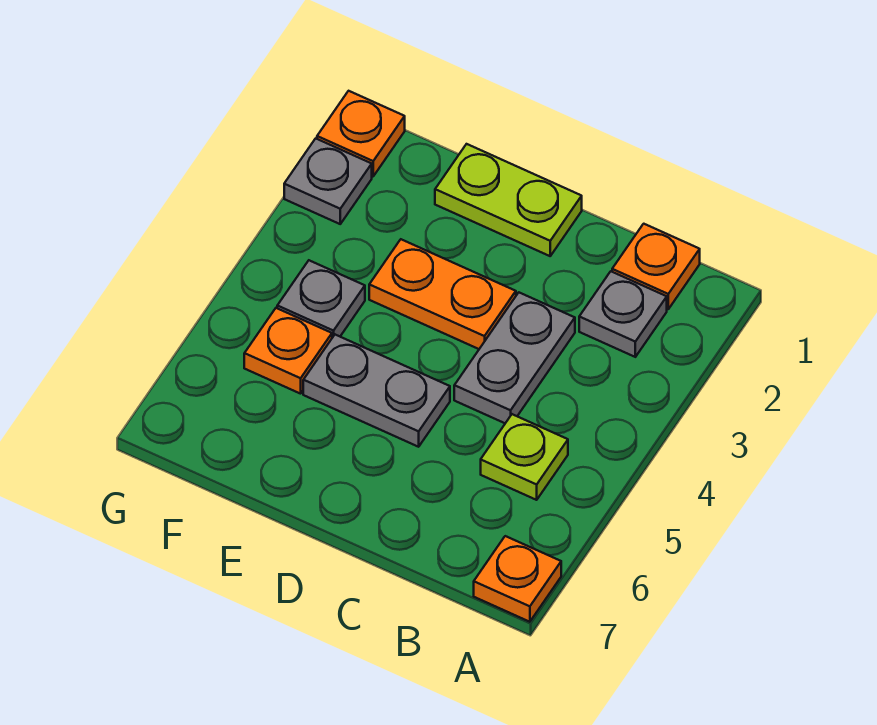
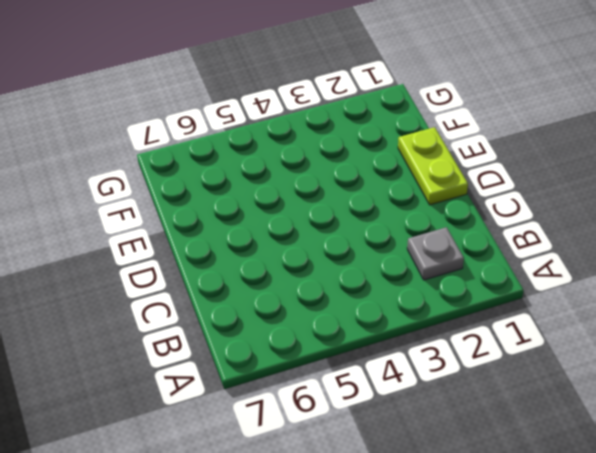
none -> orange 1x1 plate [474,536,561,622]
none -> orange 1x1 plate [612,224,700,309]
none -> lime 1x1 plate [481,414,568,500]

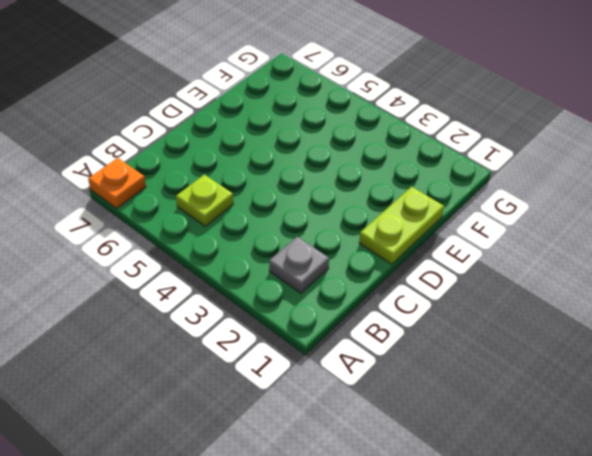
none -> orange 1x1 plate [612,224,700,309]
none -> grey 1x2 plate [454,293,575,423]
none -> orange 1x2 plate [369,239,516,349]

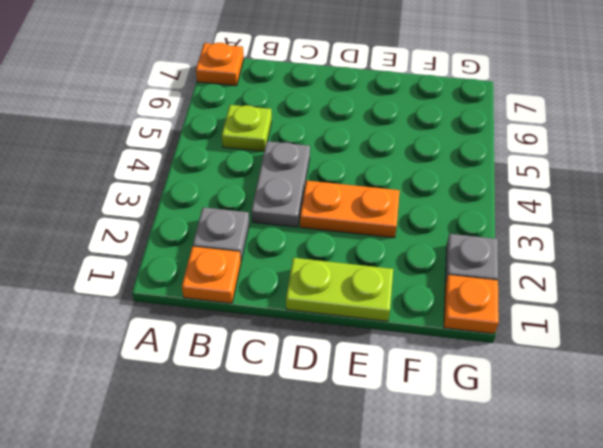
none -> grey 1x2 plate [303,335,450,447]
none -> grey 1x1 plate [277,260,365,338]
none -> orange 1x1 plate [244,308,332,394]

